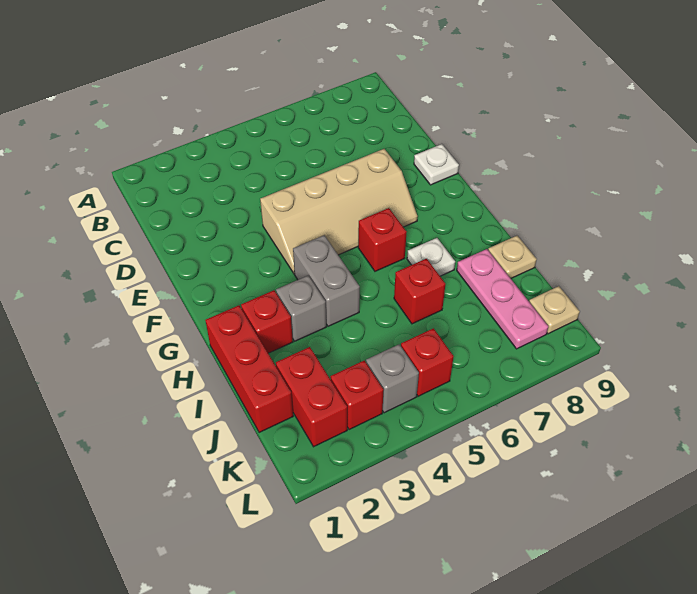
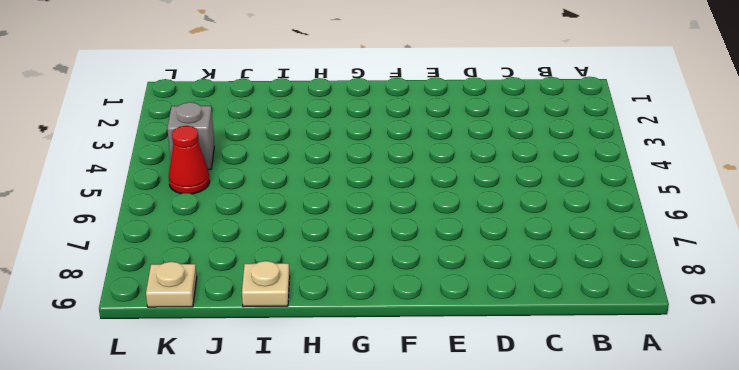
red 1x1 cone [169,126,210,194] -> red 1x1 brick [401,328,454,396]
none -> tan 2x4 slope [260,149,418,274]
none -> white 1x1 plate [414,144,459,185]
none -> grey 1x2 brick [293,235,360,326]

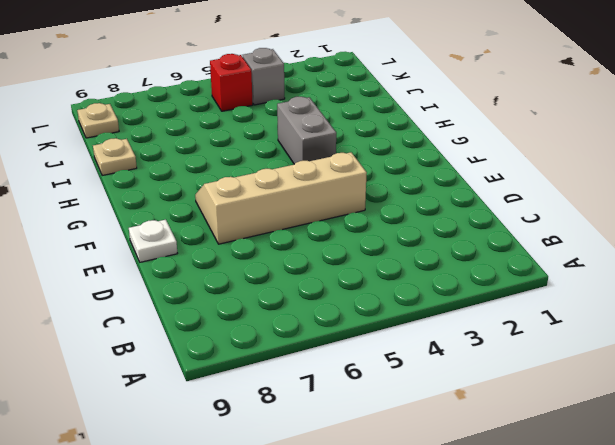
none -> red 1x1 brick [358,208,406,271]
none -> red 1x3 brick [205,305,293,433]
none -> red 1x1 brick [241,290,293,353]

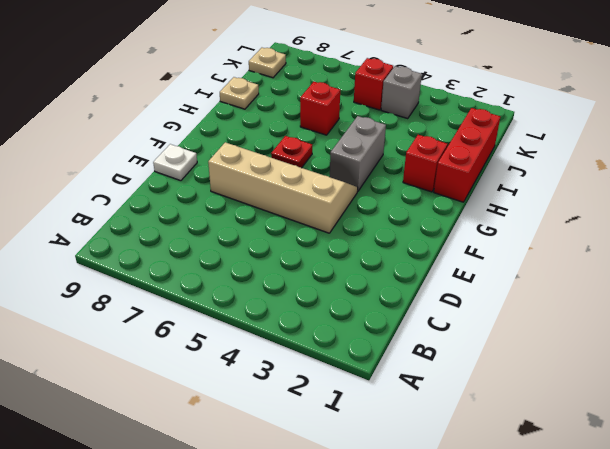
red 1x1 plate [271,136,312,168] -> red 1x1 brick [358,208,406,271]
none -> grey 1x1 brick [276,275,326,341]
none -> white 1x1 plate [407,238,455,276]
none -> pink 1x3 plate [457,249,548,349]

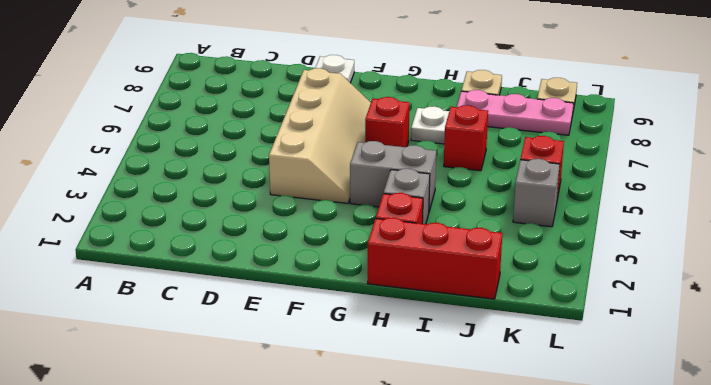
none -> red 1x2 brick [276,347,347,447]
none -> red 1x1 brick [330,361,383,430]

